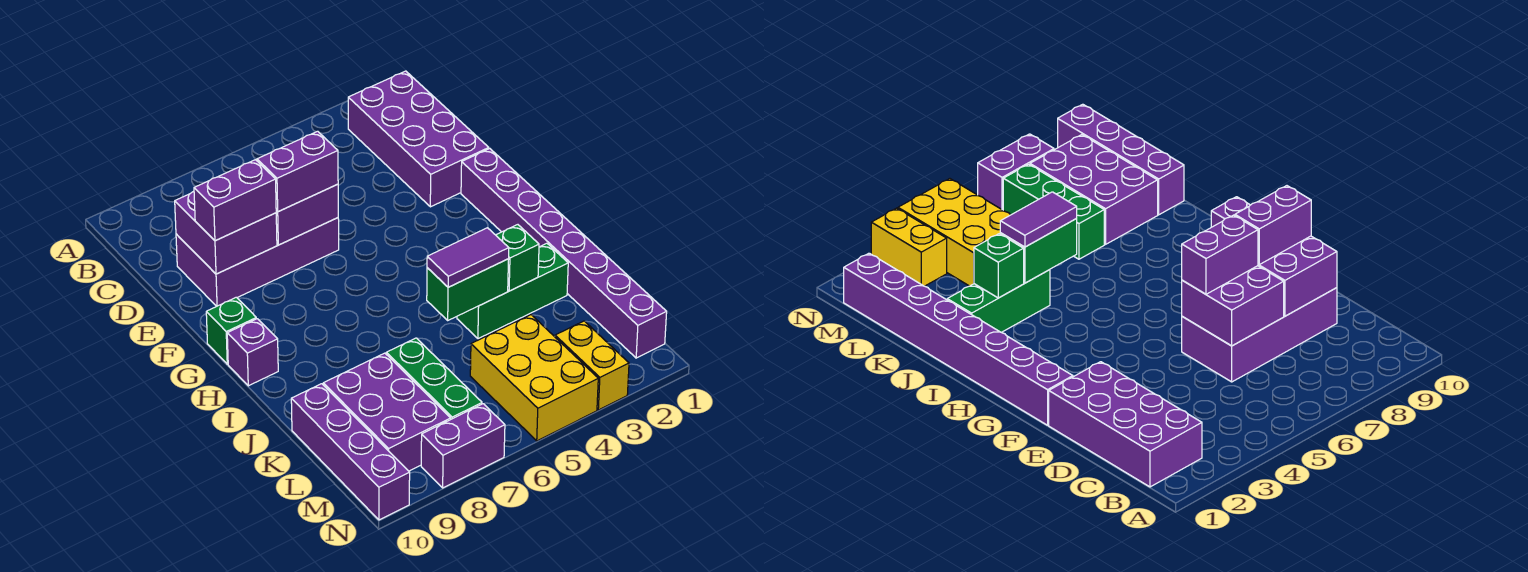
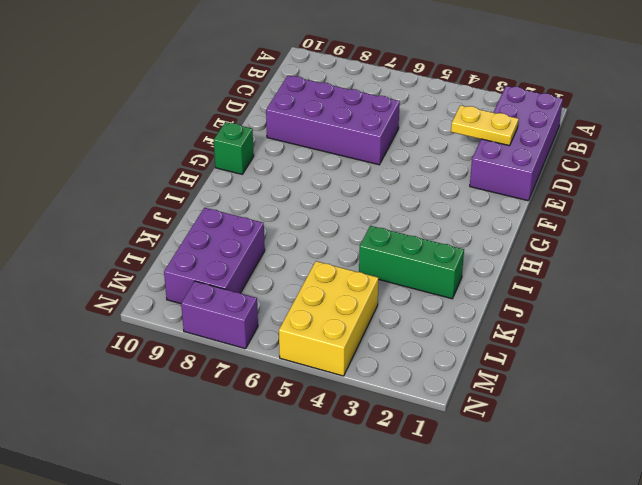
yellow 1x2 plate [451,105,519,146] -> none
none -> purple 1x8 brick [461,149,667,358]
none -> purple 1x1 brick [227,319,278,386]
none -> green 1x3 brick [386,338,482,419]

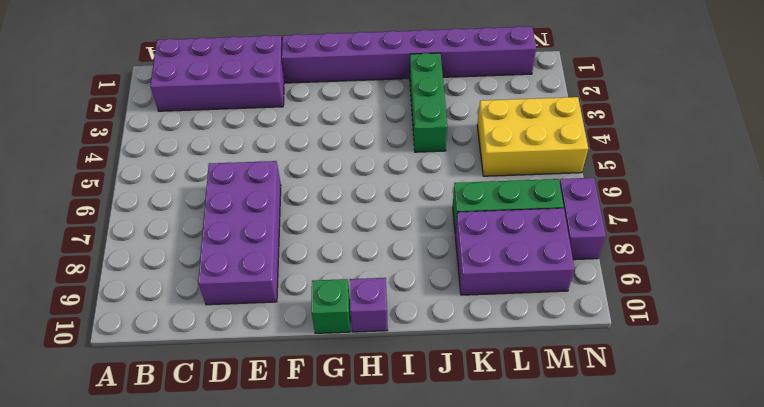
none -> purple 1x4 brick [291,384,410,520]
none -> yellow 1x2 brick [555,321,629,410]
none -> purple 2x2 brick [276,184,338,245]

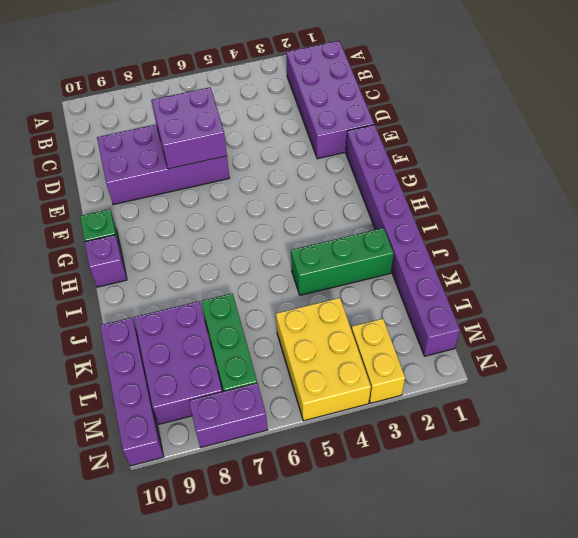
none -> purple 2x2 brick [175,191,277,274]
none -> green 1x1 brick [496,225,539,291]
none -> green 1x2 brick [427,259,509,320]

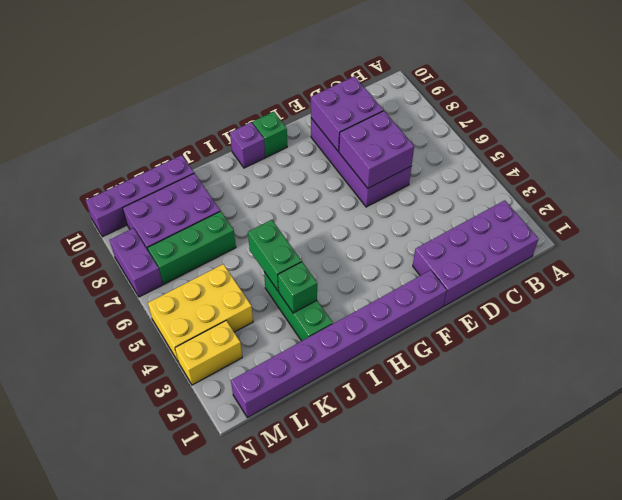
none -> purple 1x2 brick [257,131,338,212]
none -> purple 1x2 brick [194,160,276,241]
none -> purple 1x2 tile [427,228,509,287]

